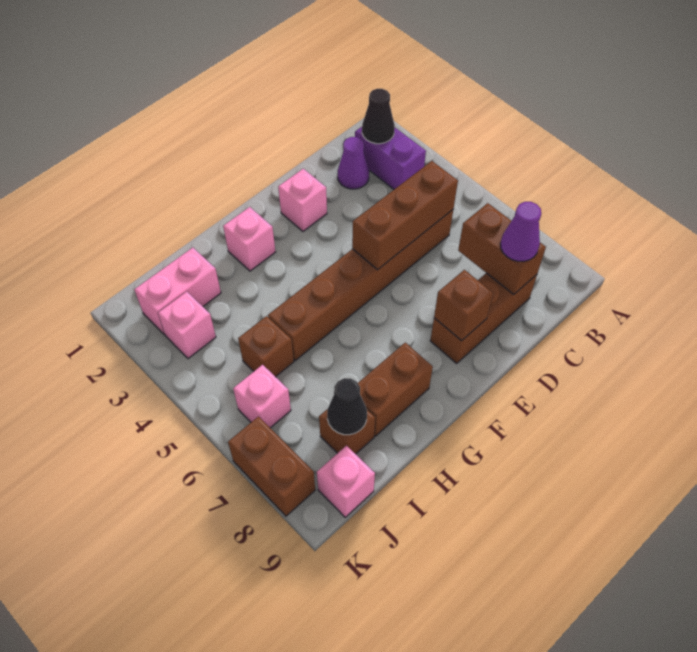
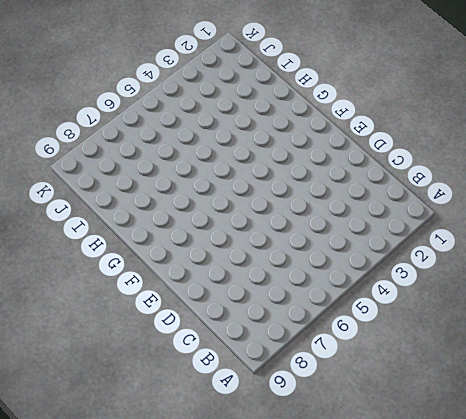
none -> purple 1x2 brick [355,127,426,189]
none -> purple 1x1 cone [338,137,369,189]
none -> brown 1x6 brick [268,210,453,360]

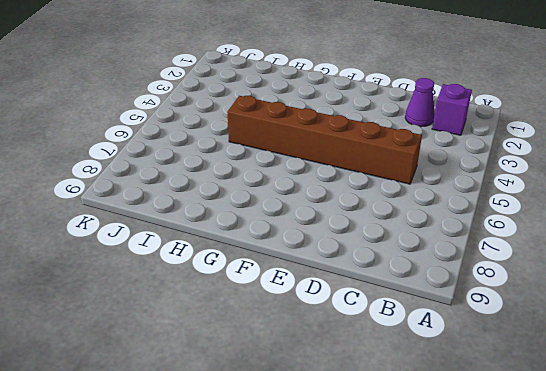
purple 1x1 brick [432,84,472,135] -> purple 1x2 brick [355,127,426,189]
none -> brown 1x3 brick [430,273,537,363]
none -> pink 1x1 brick [278,169,327,231]
none -> pink 1x1 brick [223,207,275,271]

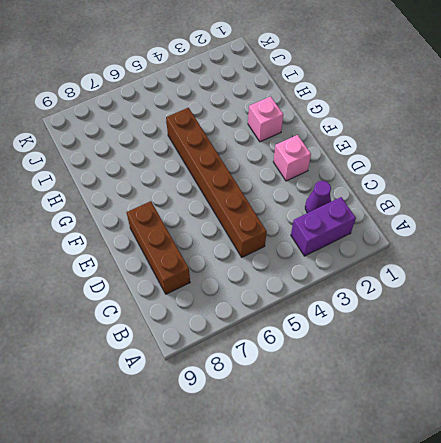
none -> brown 1x2 brick [358,343,433,436]
none -> pink 1x2 brick [134,248,221,335]
none -> brown 1x1 brick [238,316,294,377]

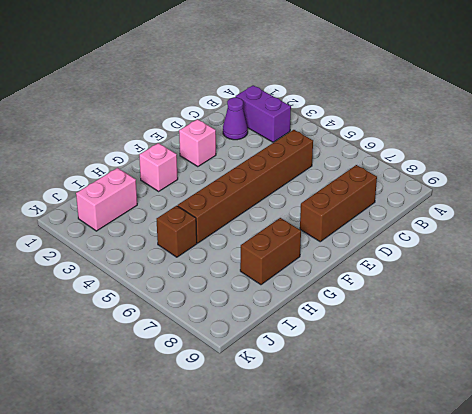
none -> brown 1x1 brick [319,409,375,454]
none -> pink 1x1 brick [158,292,216,359]
none -> pink 1x1 brick [233,365,291,428]

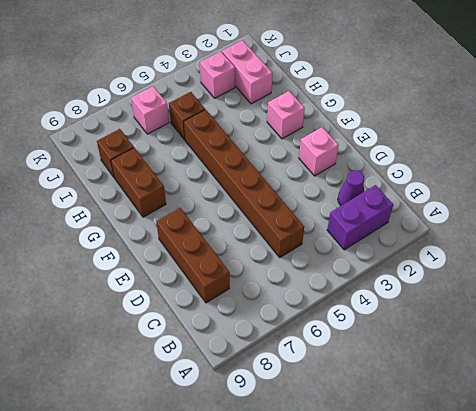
none -> pink 1x1 brick [317,445,375,517]
none -> brown 1x2 brick [228,417,315,516]
none -> black 1x1 cone [362,89,395,144]

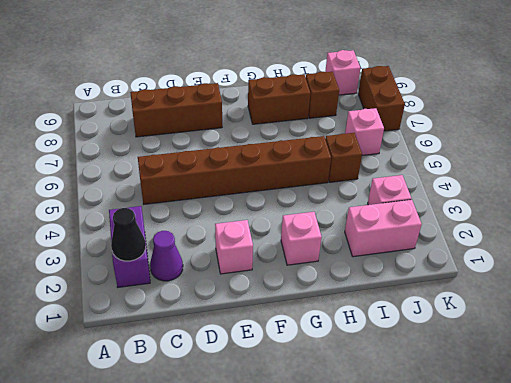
none -> brown 1x3 brick [352,161,458,270]
none -> brown 1x2 brick [458,203,546,294]
none -> brown 1x1 brick [434,270,493,341]

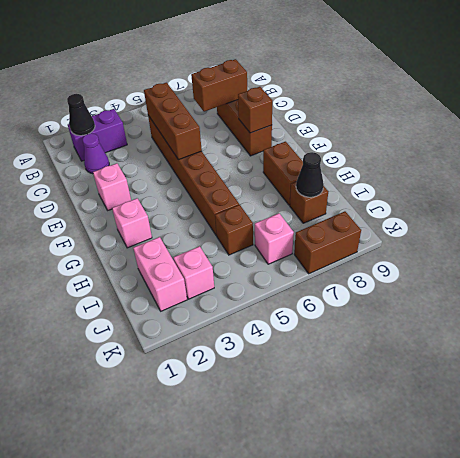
none -> pink 1x1 brick [317,445,375,517]
none -> purple 1x1 cone [500,202,541,261]

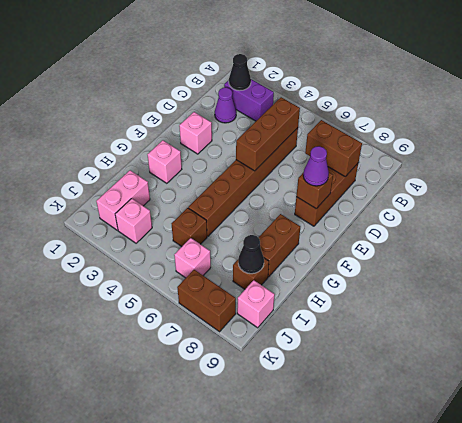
purple 1x1 cone [303,146,329,186] -> purple 1x1 cone moved to [500,202,541,261]

